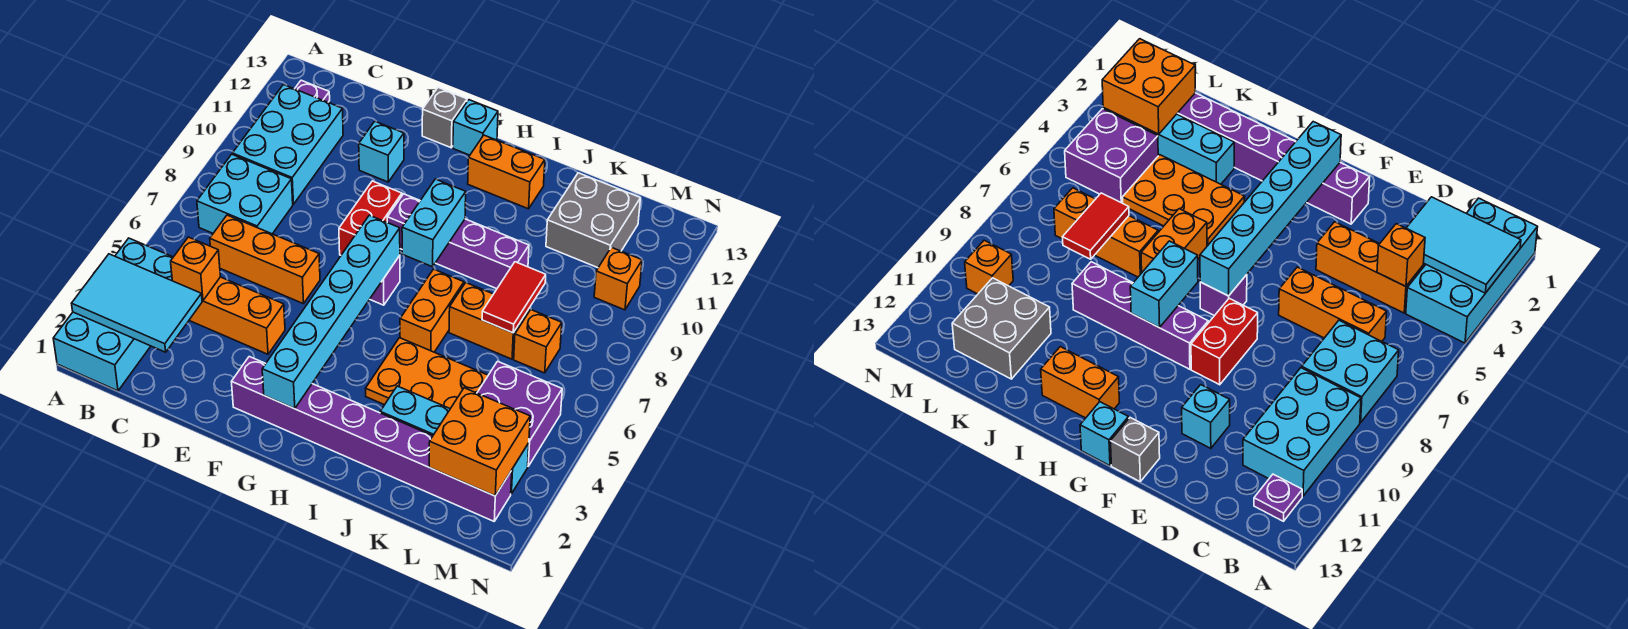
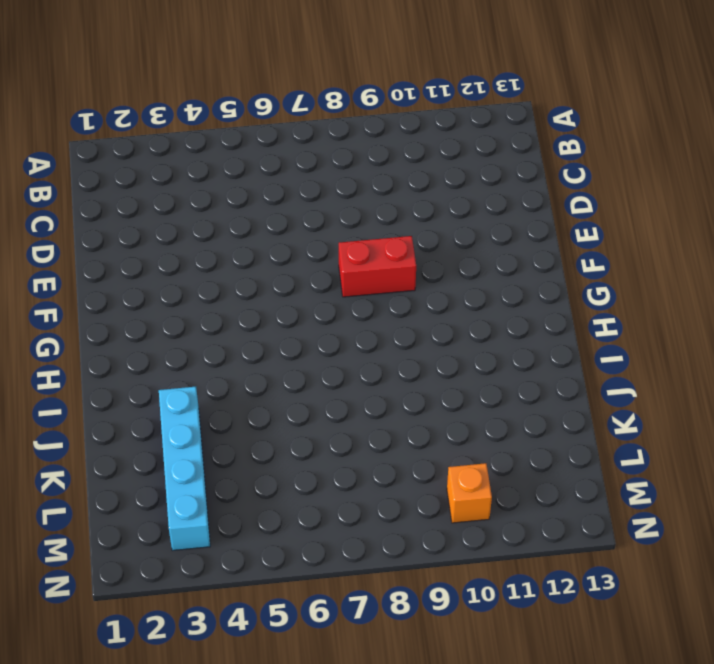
none -> cyan 2x4 brick [53,238,173,391]
none -> cyan 2x2 brick [197,154,293,234]
none -> cyan 2x3 brick [232,85,343,204]

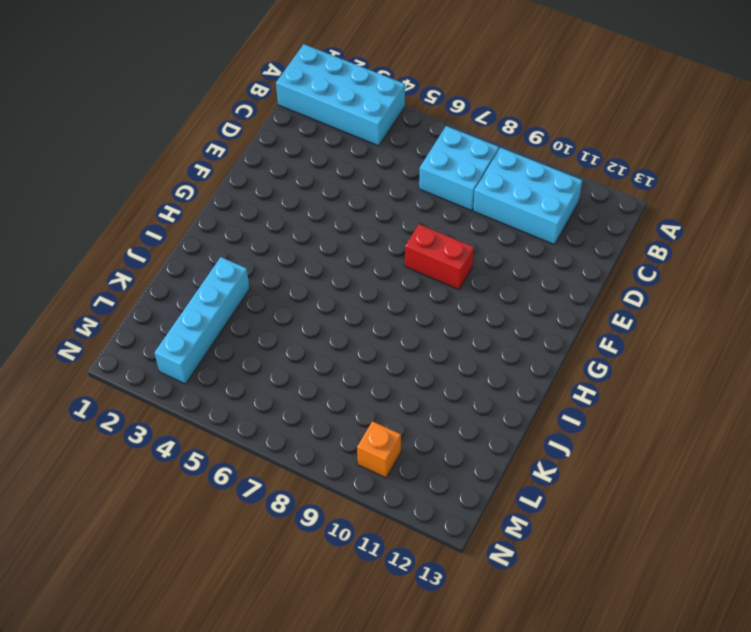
none -> purple 1x1 plate [295,80,330,102]
none -> orange 1x3 brick [189,277,285,354]
none -> orange 1x3 brick [210,215,320,304]

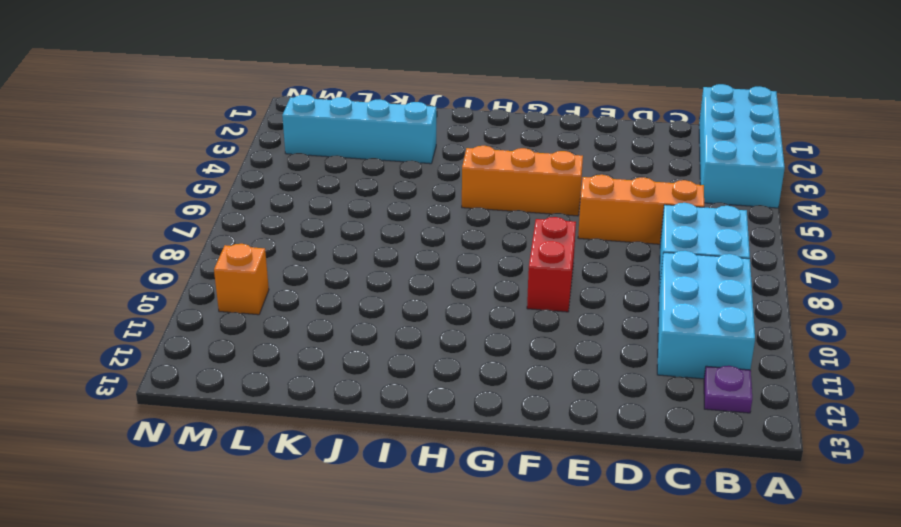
orange 1x3 brick [462,146,583,216] -> orange 1x3 brick moved to [189,277,285,354]
none -> cyan 1x1 brick [359,121,404,182]
none -> purple 1x8 brick [232,357,512,521]
none -> grey 1x1 brick [422,88,467,148]

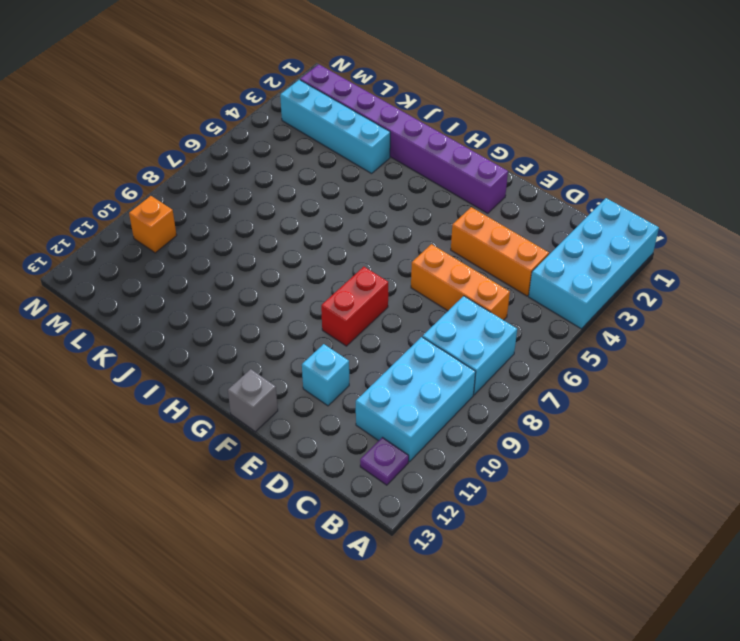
none -> purple 1x1 brick [370,256,400,305]
none -> purple 1x4 brick [387,194,529,289]
none -> cyan 1x1 brick [453,100,498,155]

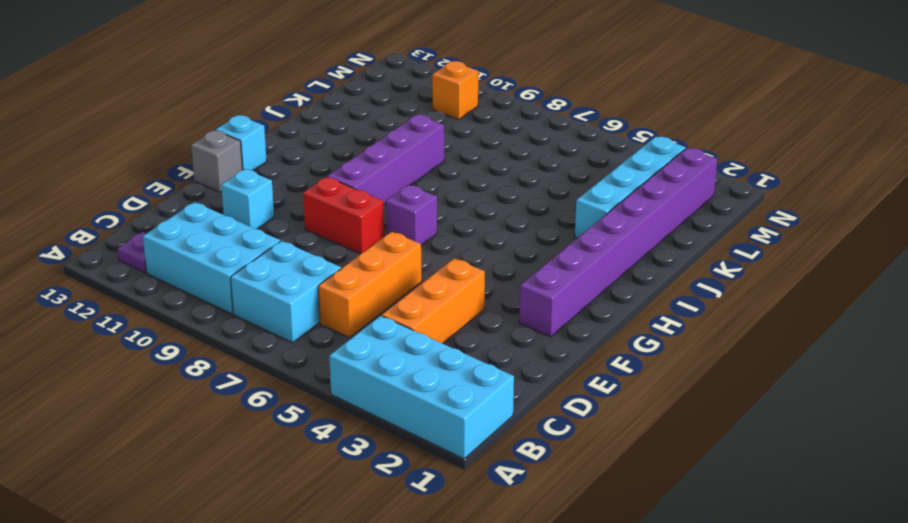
none -> orange 1x2 brick [468,135,545,209]
none -> orange 2x3 plate [365,338,488,409]
none -> orange 1x2 brick [400,269,464,352]

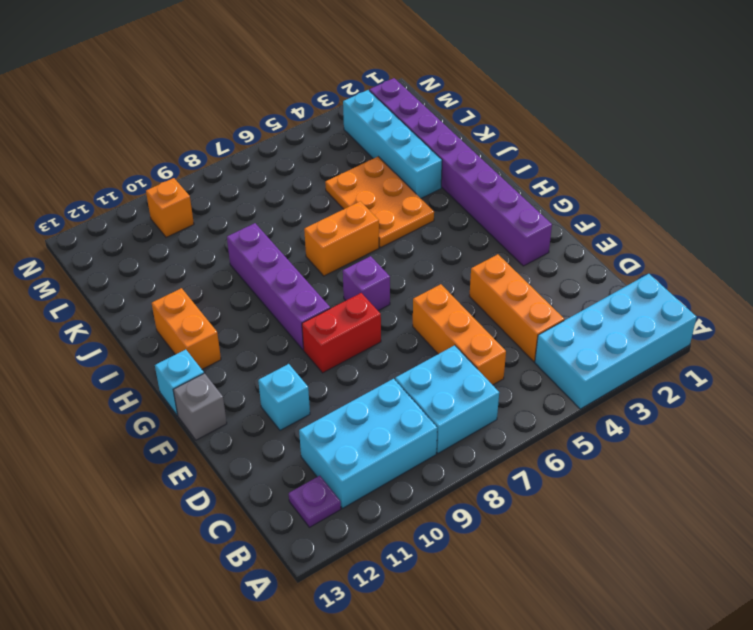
none -> orange 1x2 brick [449,283,529,359]
none -> grey 2x2 brick [546,173,640,268]
none -> purple 2x2 brick [477,361,562,466]

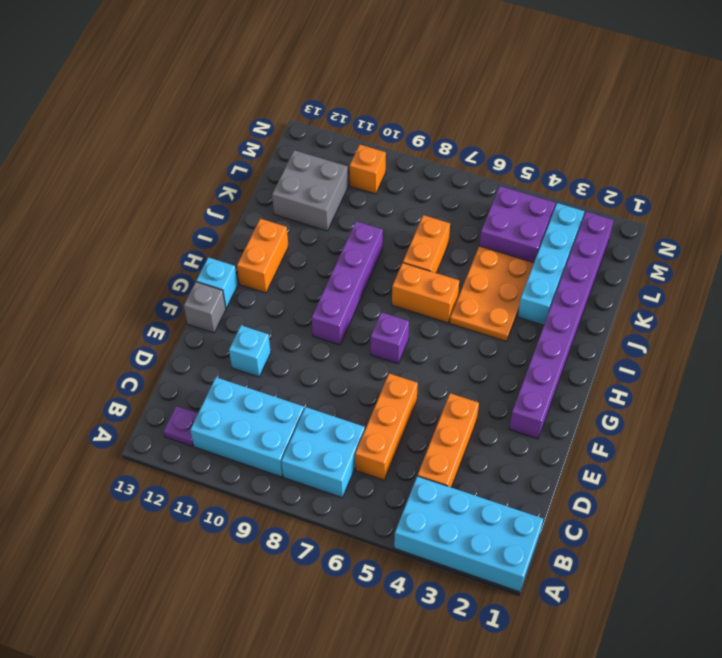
none -> red 1x2 brick [339,181,402,255]
none -> orange 1x1 brick [514,310,562,373]
none -> cyan 2x3 tile [72,254,202,352]

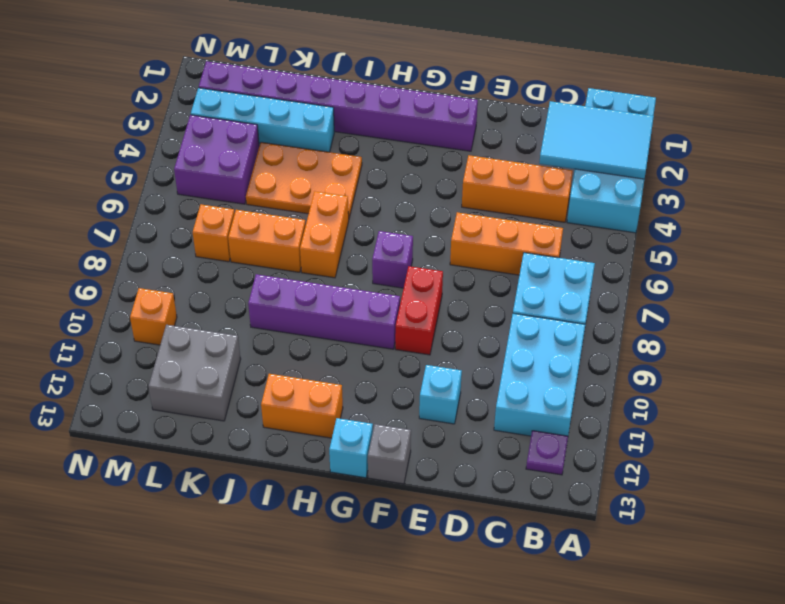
none -> orange 1x1 brick [171,237,220,301]
none -> cyan 1x6 brick [262,215,400,409]
none -> cyan 1x2 brick [402,179,466,267]

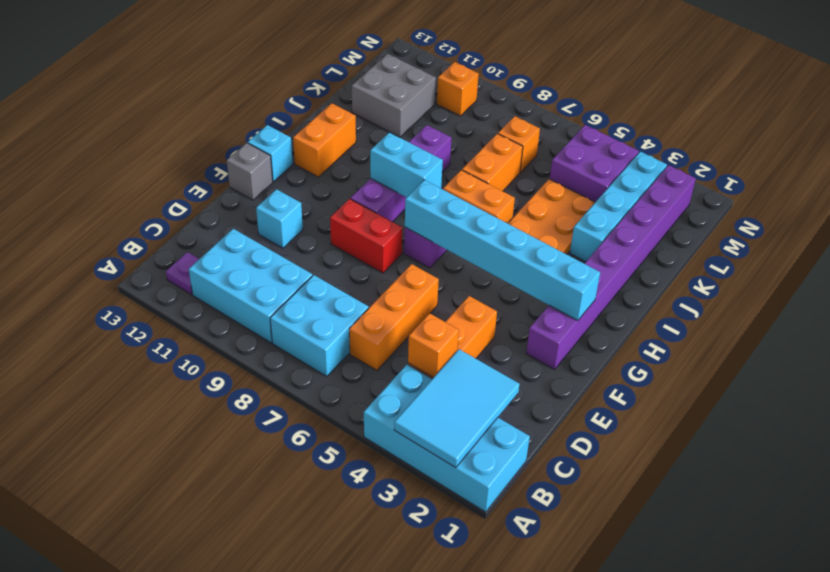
none -> red 1x2 tile [482,262,546,333]
none -> orange 2x2 brick [429,388,530,496]

